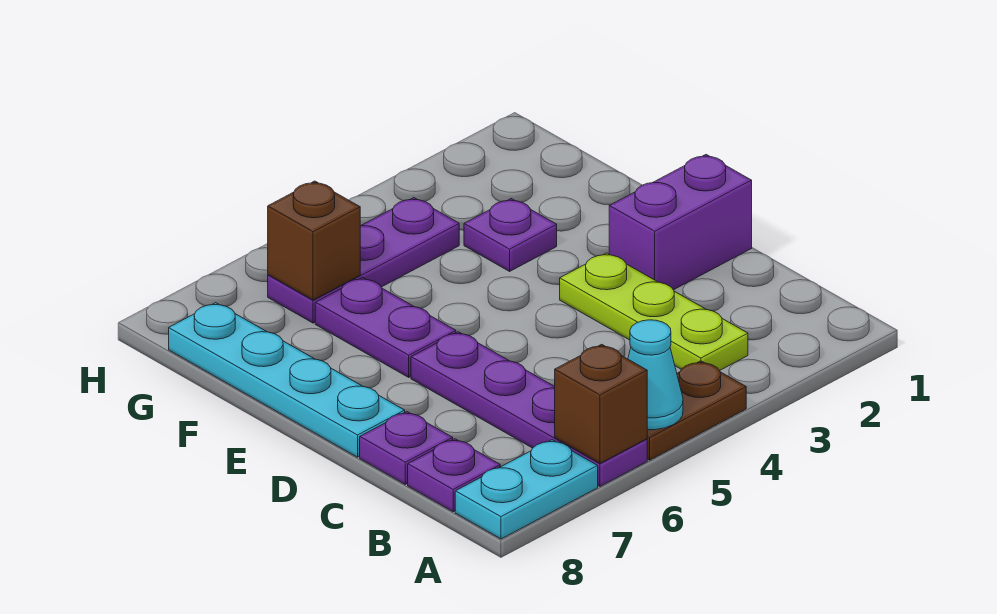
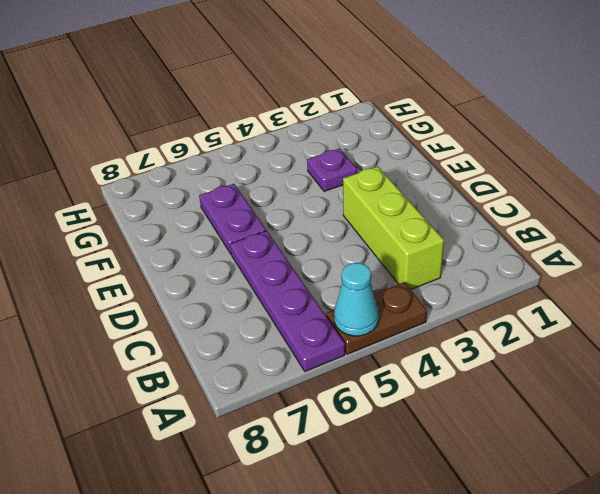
lime 1x3 brick [343,166,444,289] -> lime 1x3 plate [560,253,748,371]
none -> cyan 1x2 plate [455,440,598,539]
none -> purple 1x1 plate [408,439,500,512]
none -> purple 1x1 plate [360,412,453,484]

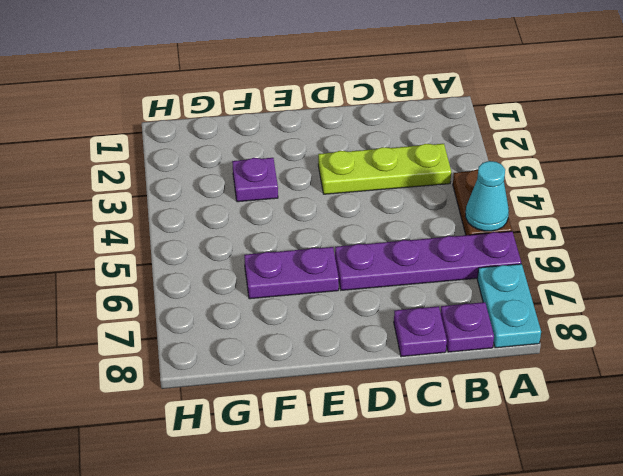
none -> purple 1x2 brick [609,155,752,290]
none -> cyan 1x4 plate [169,303,405,457]
none -> purple 1x3 plate [268,198,459,323]

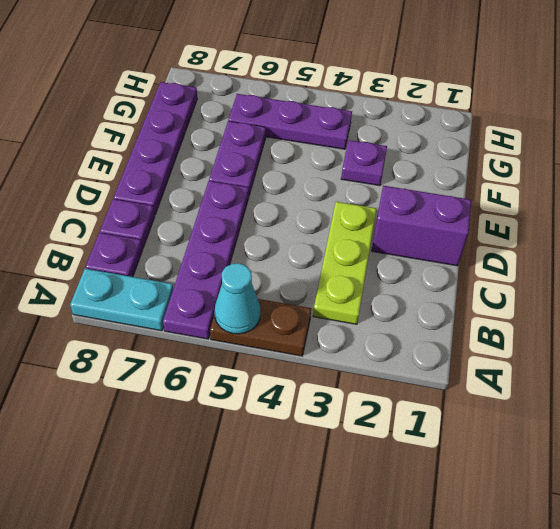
purple 1x4 plate [114,82,197,215] -> cyan 1x4 plate [169,303,405,457]
none -> brown 1x1 brick [555,344,647,463]
none -> brown 1x1 brick [268,181,360,300]

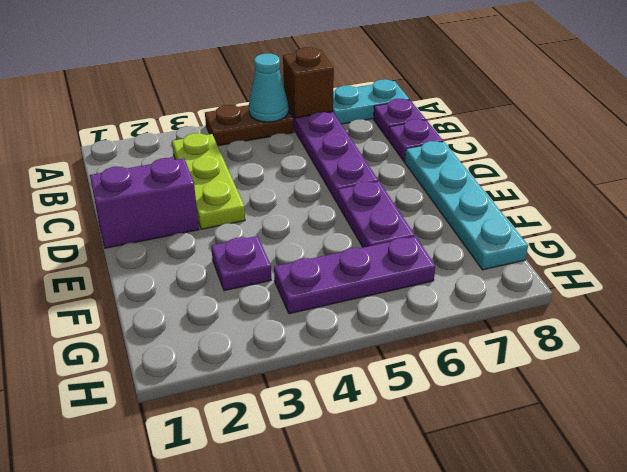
none -> brown 1x1 brick [268,181,360,300]

